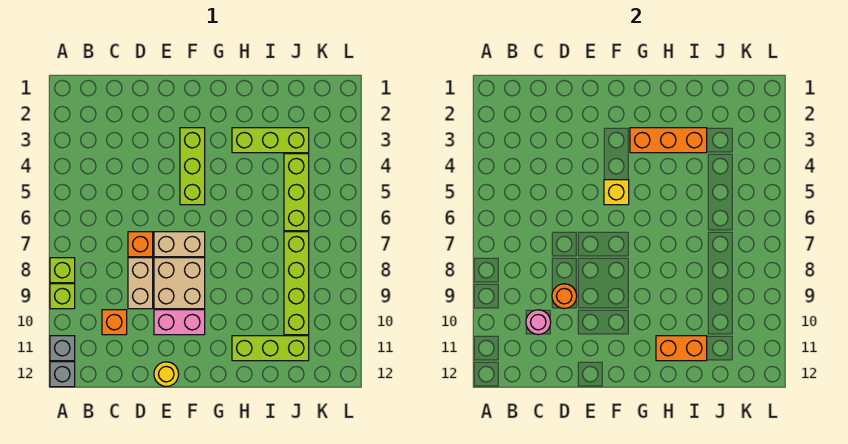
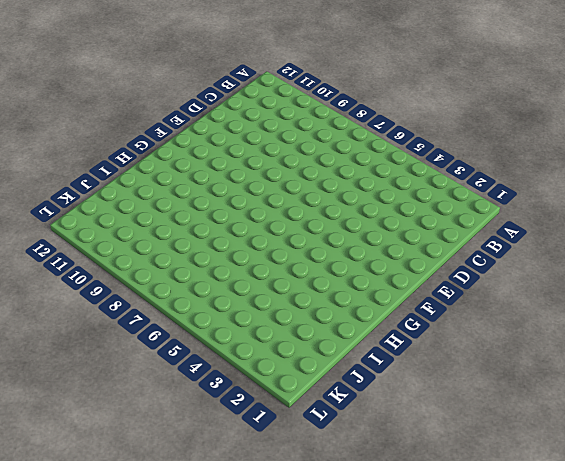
none -> lime 1x1 brick [50,258,75,283]
none -> lime 1x1 brick [50,284,75,309]
none -> grey 1x1 brick [50,336,75,361]

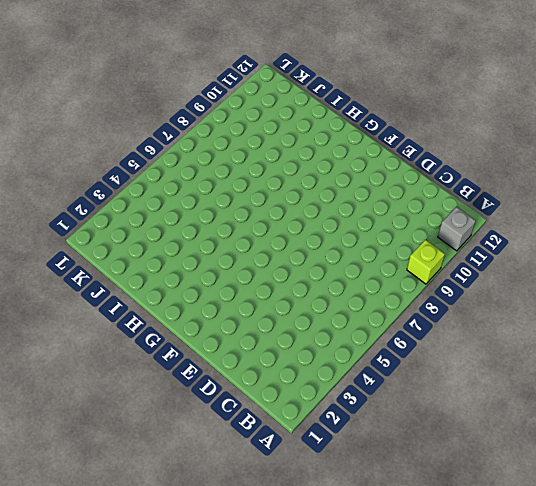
none -> lime 1x1 brick [50,258,75,283]
none -> grey 1x1 brick [50,362,75,387]
none -> orange 1x1 brick [102,310,127,335]

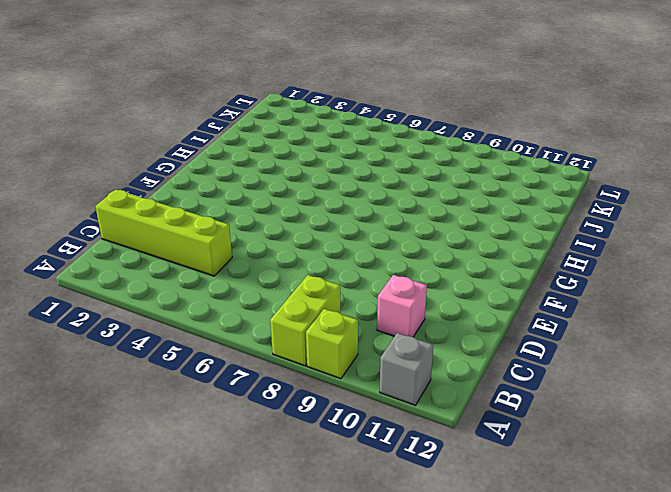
lime 1x2 brick [270,275,340,366] -> lime 1x1 brick [50,258,75,283]
lime 1x4 brick [95,190,232,276] -> lime 1x4 brick moved to [284,232,309,335]
pink 1x1 brick [377,275,427,337] -> orange 1x1 brick [102,310,127,335]
none -> grey 1x1 brick [50,362,75,387]
none -> orange 1x1 brick [128,232,153,257]
none -> tan 1x2 brick [128,258,153,309]

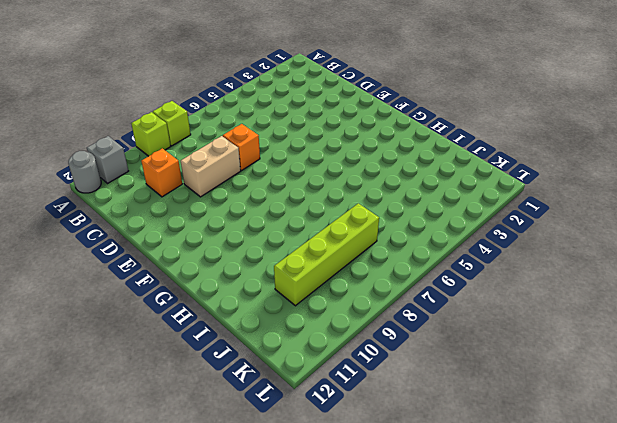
grey 1x1 round brick [68,151,101,193] -> grey 1x1 brick [50,362,75,387]
none -> tan 1x2 brick [154,232,205,257]
none -> tan 2x2 brick [154,258,205,309]
none -> pink 1x2 brick [154,310,205,335]

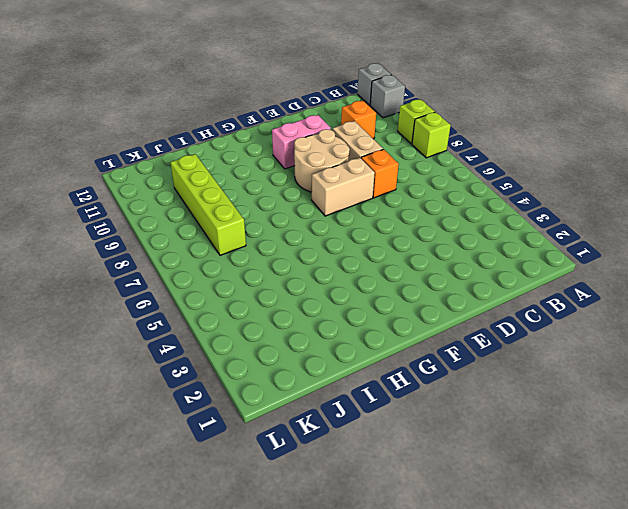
tan 2x2 round brick [294,129,350,192] -> tan 2x2 brick [154,258,205,309]
none -> yellow 1x1 round brick [154,362,179,387]
none -> lime 1x3 brick [180,128,205,205]
none -> lime 1x3 brick [232,128,309,153]

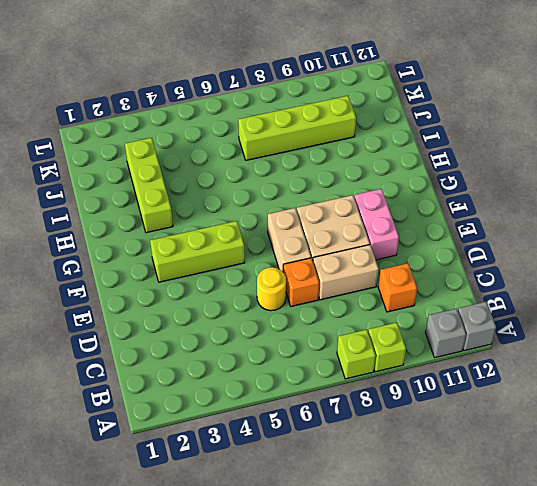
yellow 1x1 round brick [257,267,286,311] -> yellow 1x1 round brick moved to [154,362,179,387]
none -> lime 1x3 brick [232,336,309,361]
none -> lime 1x3 brick [284,154,309,231]
none -> pink 1x1 round brick [526,310,551,335]

